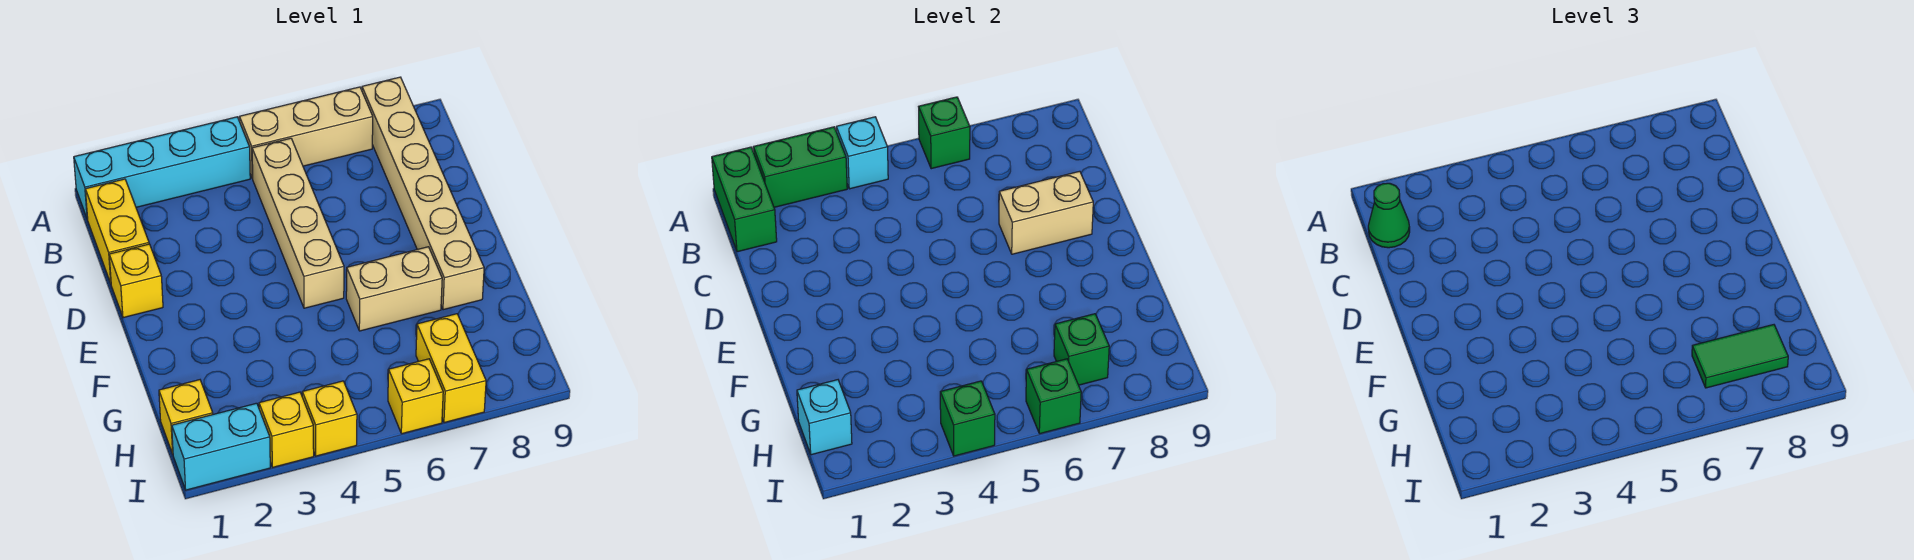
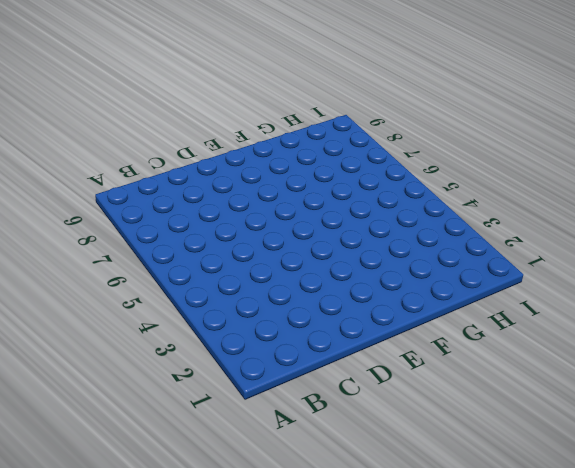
none -> cyan 1x4 brick [74,117,250,219]
none -> tan 1x3 brick [239,87,373,178]
none -> tan 1x6 brick [362,77,484,310]

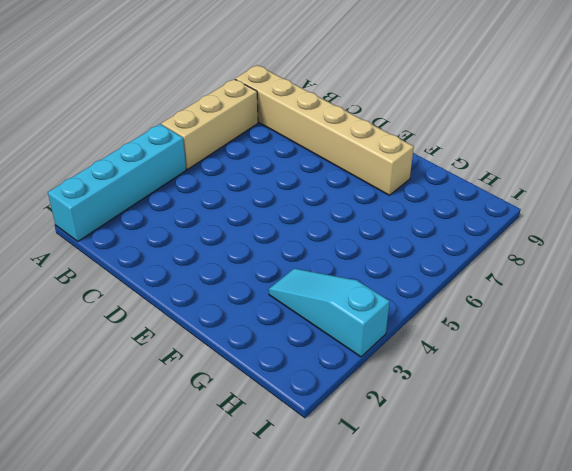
cyan 1x3 slope [269,268,390,357] -> yellow 1x1 brick [259,392,314,467]
none -> yellow 1x2 brick [85,179,149,283]
none -> tan 1x4 brick [252,138,344,308]
none -> yellow 1x1 brick [109,244,163,318]

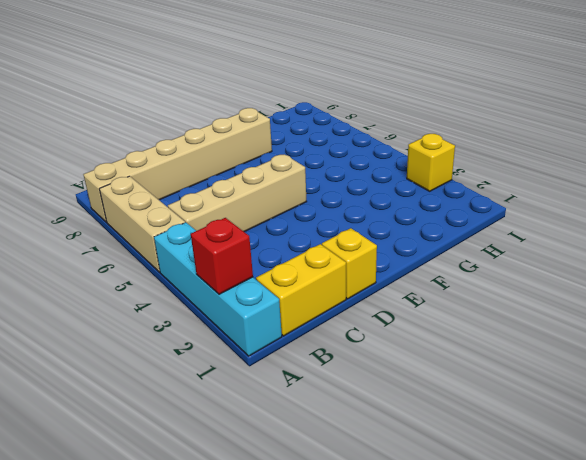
red 1x1 brick [191,218,253,294] -> green 1x2 brick [753,127,847,207]
none -> tan 1x2 brick [346,247,442,331]
none -> yellow 1x1 brick [159,380,213,454]
none -> yellow 1x2 brick [416,314,486,423]

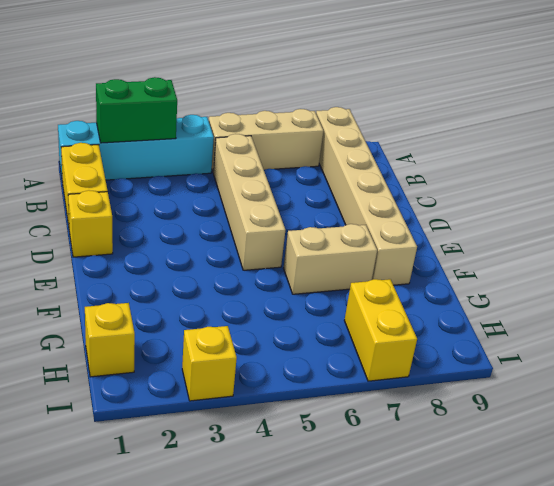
none -> cyan 1x2 brick [172,403,270,490]
none -> yellow 1x1 brick [302,381,357,456]
none -> yellow 1x1 brick [388,359,443,434]

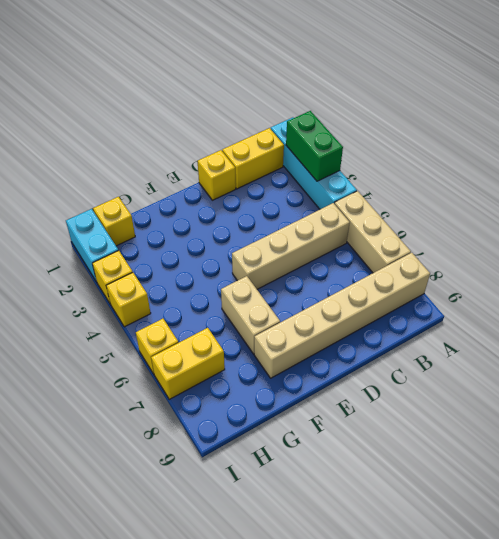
none -> green 1x2 brick [712,147,777,252]
none -> cyan 1x1 brick [836,117,888,189]
none -> green 1x1 brick [919,97,970,169]

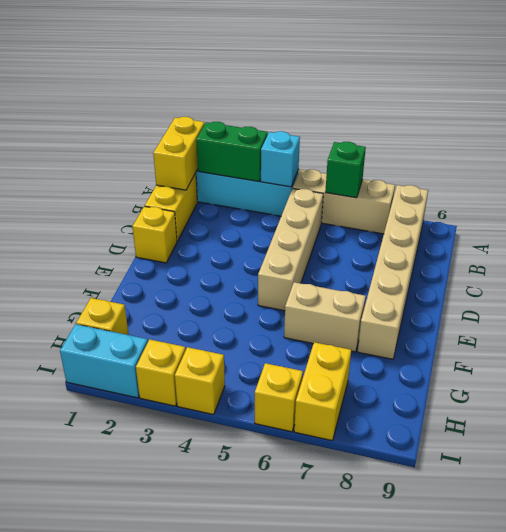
yellow 1x2 brick [153,117,205,190] -> green 1x2 brick [712,147,777,252]
none -> tan 1x2 brick [999,171,1093,254]
none -> cyan 1x1 brick [797,380,852,455]
none -> green 1x1 brick [1054,314,1109,385]

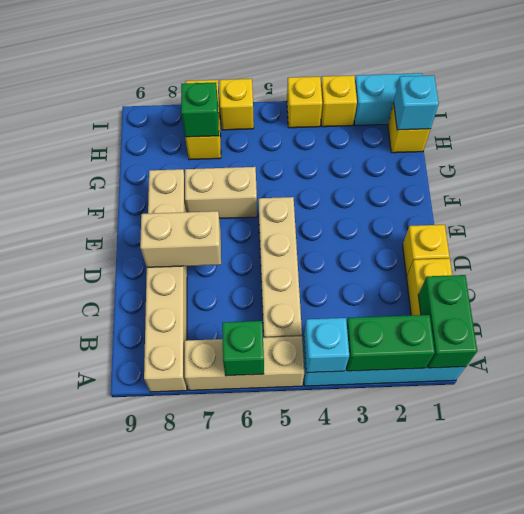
none -> green 1x1 brick [940,381,995,456]
none -> green 1x1 brick [1026,359,1081,434]
none -> green 1x1 cone [1368,183,1410,248]

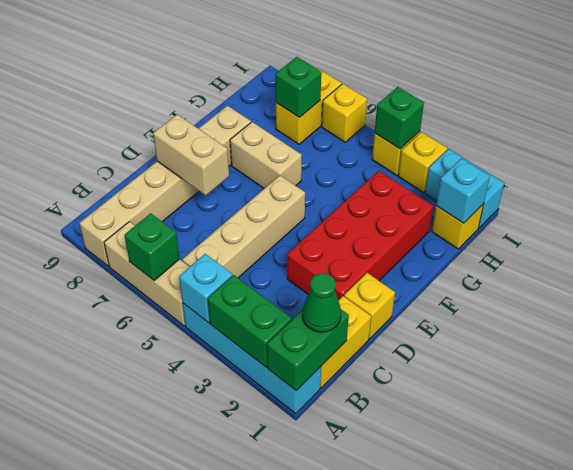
red 2x4 brick [287,171,433,300] -> none
none -> green 1x1 brick [1026,359,1081,434]
none -> green 1x2 tile [1692,325,1788,388]

